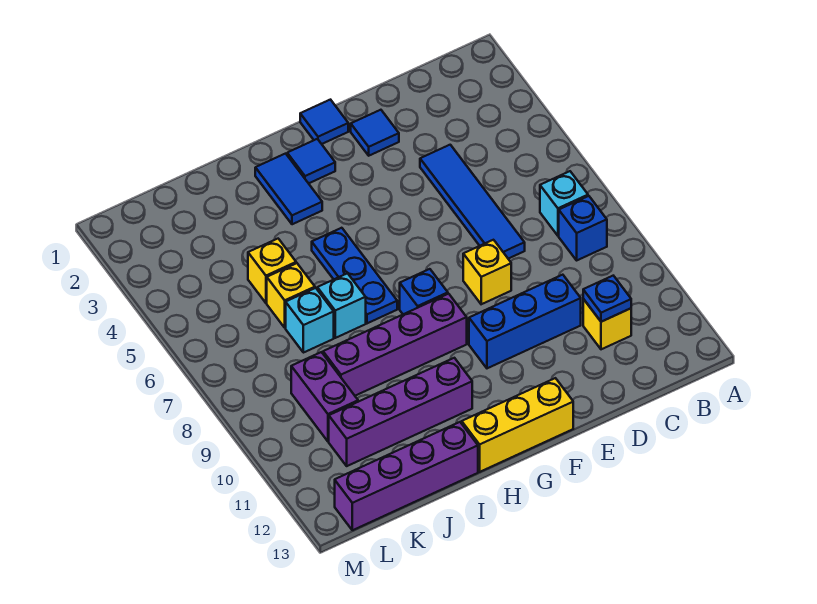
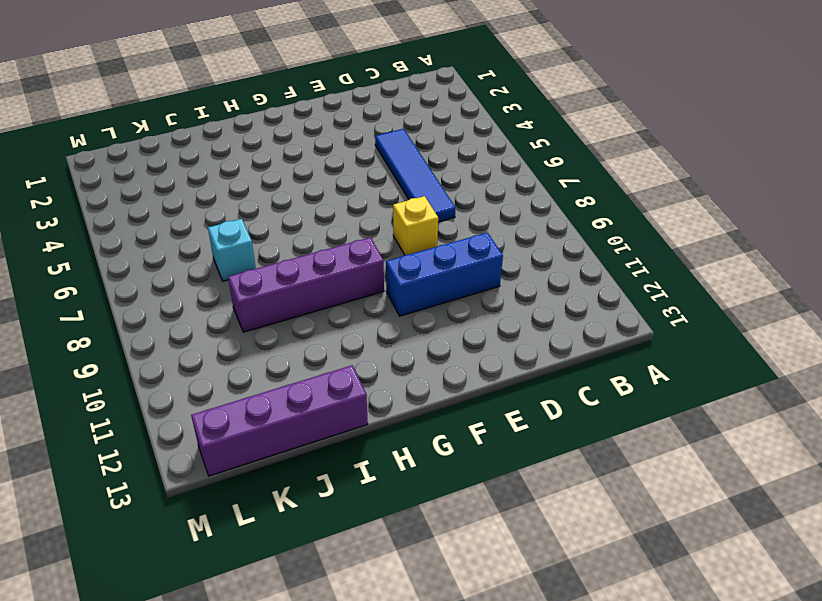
none -> cyan 1x1 brick [540,171,588,236]
none -> blue 1x1 brick [559,196,607,260]
none -> yellow 1x1 brick [583,299,631,349]

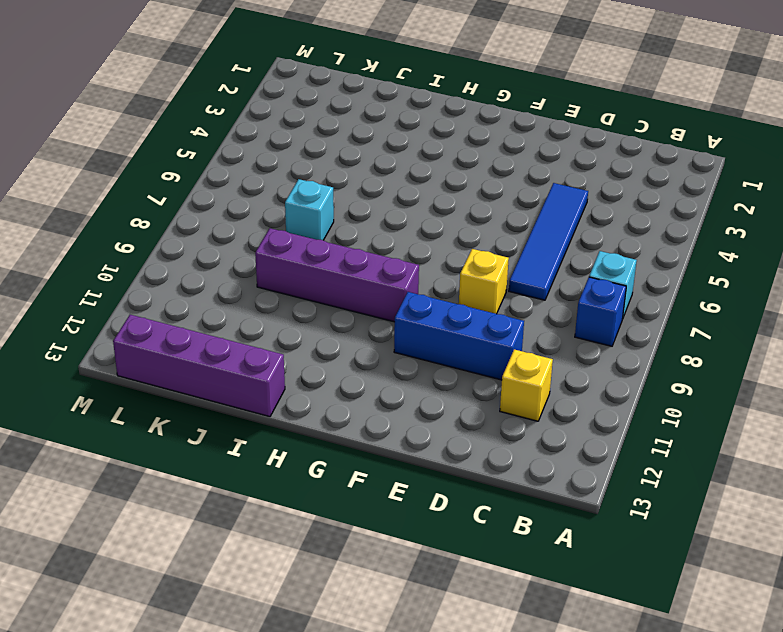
none -> blue 1x1 tile [351,110,399,156]
none -> blue 1x1 tile [300,100,348,144]
none -> yellow 1x3 brick [462,378,573,472]

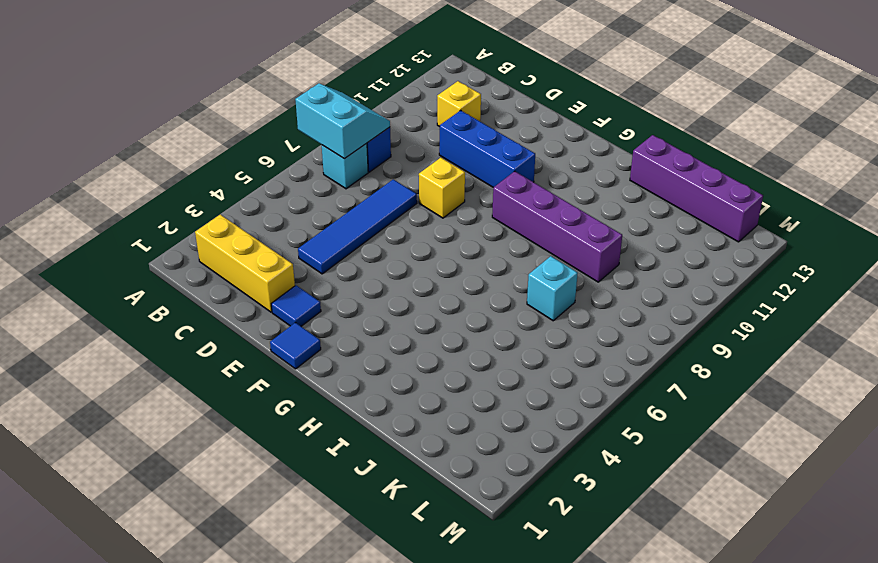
cyan 2x2 slope [295,83,390,159] -> none
yellow 1x3 brick [195,215,295,312] -> yellow 1x3 brick moved to [462,378,573,472]
none -> blue 1x1 tile [287,139,335,183]
none -> blue 1x1 brick [400,269,448,314]
none -> blue 1x2 tile [255,154,322,224]

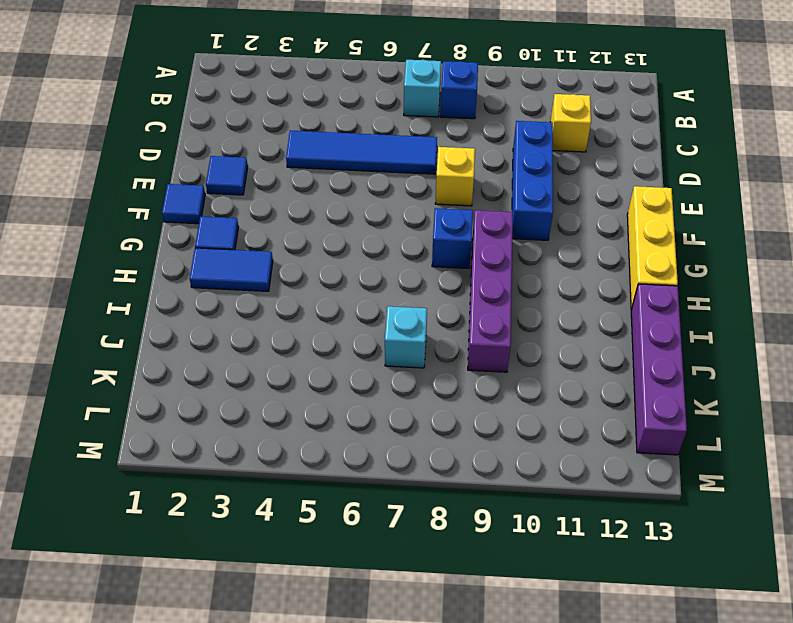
none -> blue 1x3 plate [312,228,397,323]
none -> purple 1x4 brick [329,358,472,466]
none -> cyan 1x1 brick [317,273,366,338]

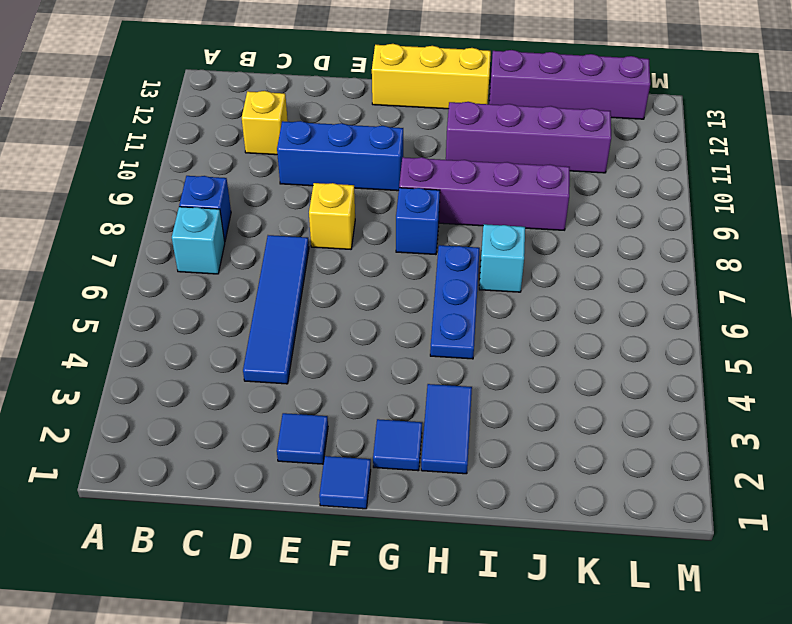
none -> yellow 1x1 brick [248,239,296,303]
none -> yellow 1x1 brick [267,263,315,328]
none -> cyan 1x1 brick [286,288,334,353]

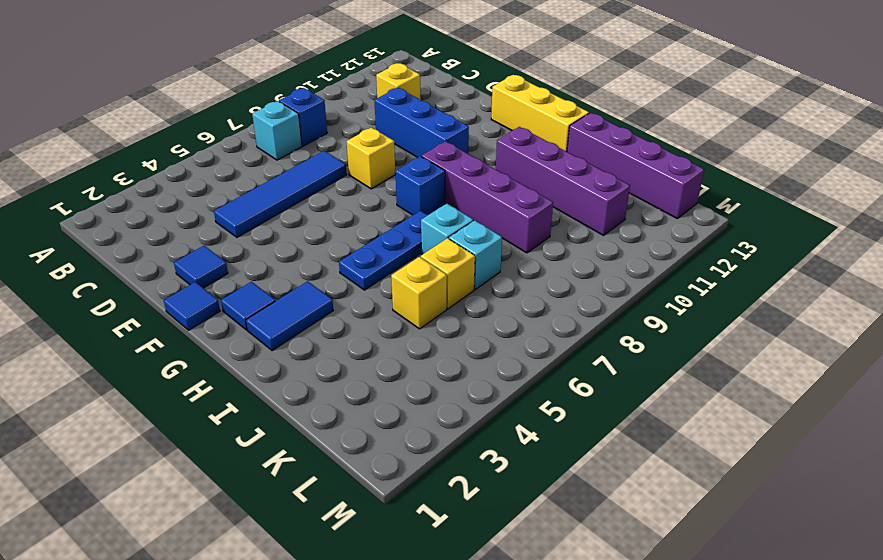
none -> purple 1x2 brick [291,352,358,441]
none -> blue 1x1 plate [583,276,631,322]

